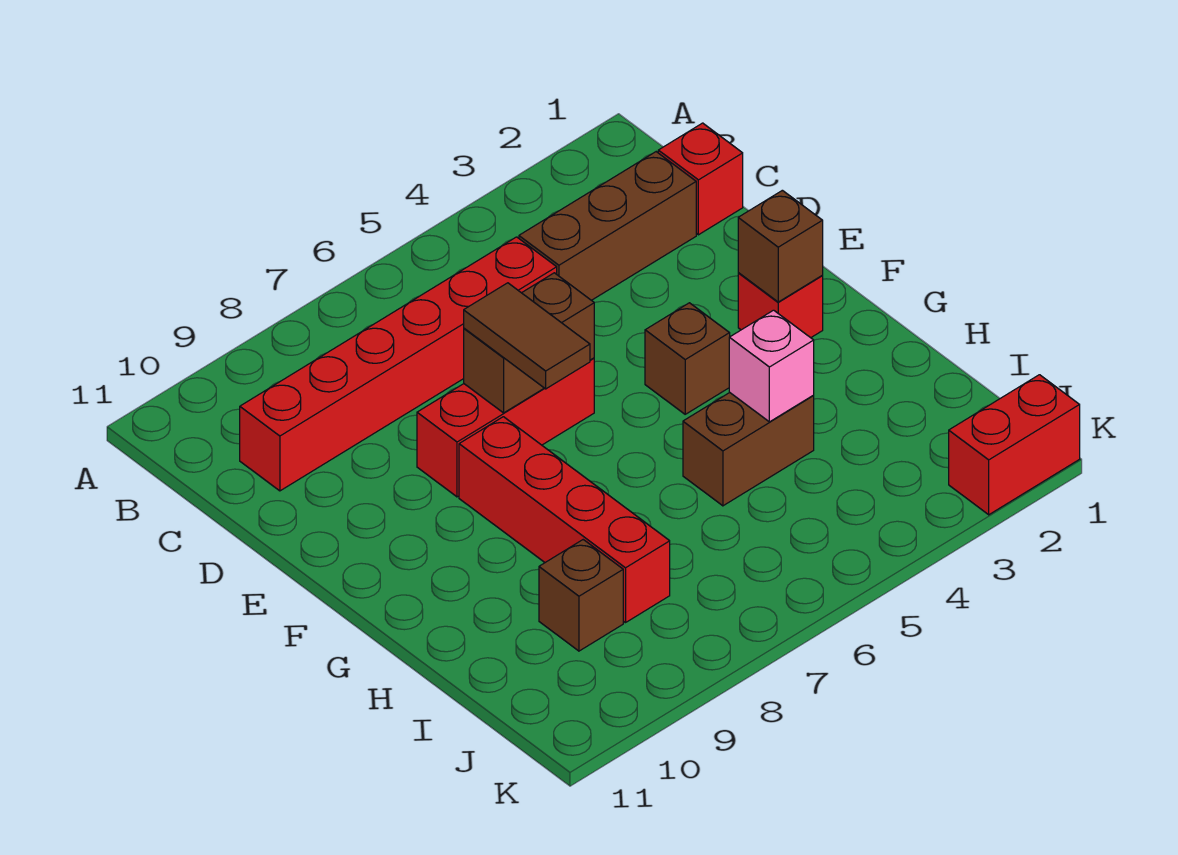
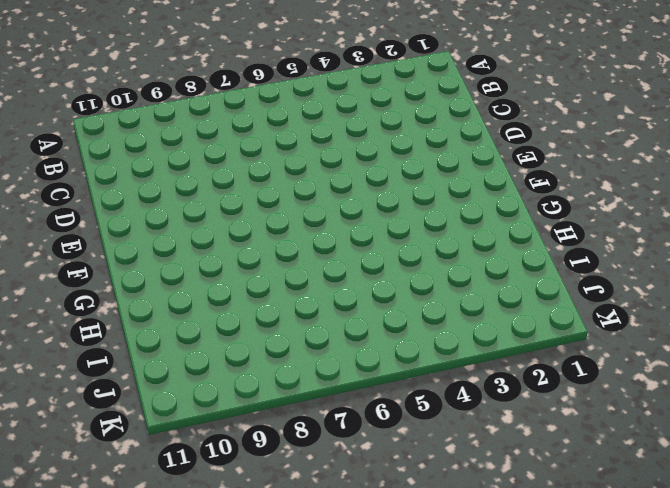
none -> red 1x1 brick [658,123,743,235]
none -> brown 1x3 brick [519,152,696,300]
none -> red 1x6 brick [240,237,557,491]

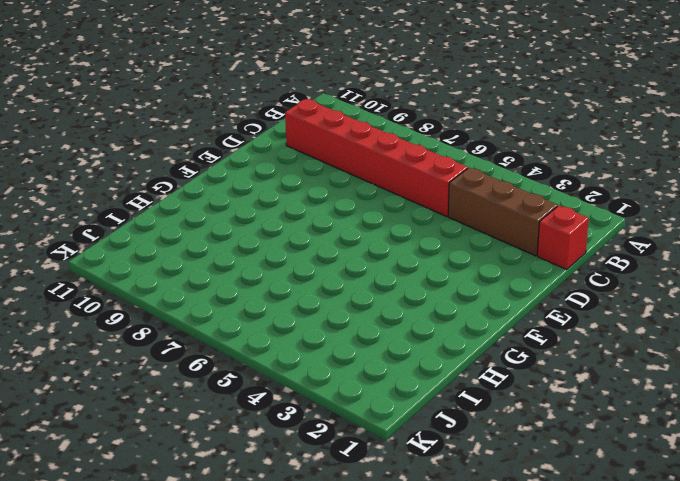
none -> red 1x3 brick [417,358,594,497]
none -> red 1x1 brick [738,273,823,338]
none -> brown 1x1 brick [645,303,730,414]

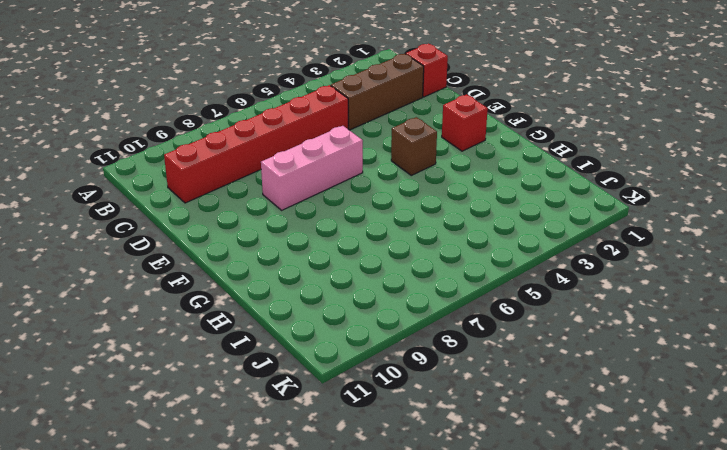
pink 1x3 brick [261,126,363,210] -> red 1x3 brick [417,358,594,497]
none -> red 1x4 brick [459,417,670,623]
none -> brown 1x2 brick [683,392,814,506]
none -> brown 1x1 brick [539,540,623,651]

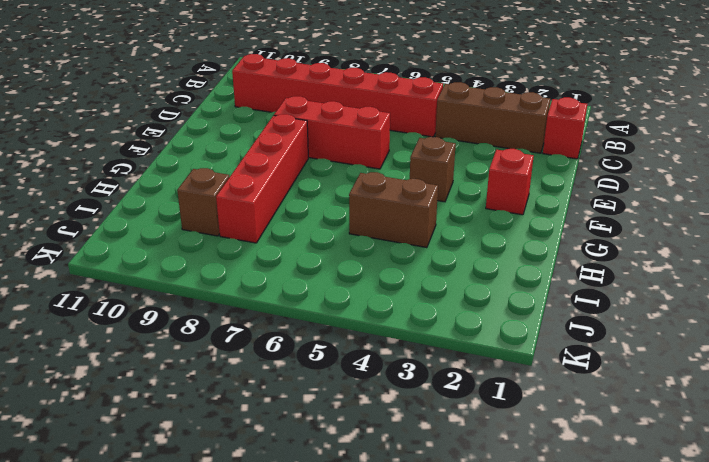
none -> red 1x2 brick [949,375,1080,515]
none -> brown 1x2 brick [464,273,594,413]
none -> brown 1x1 brick [738,190,823,302]

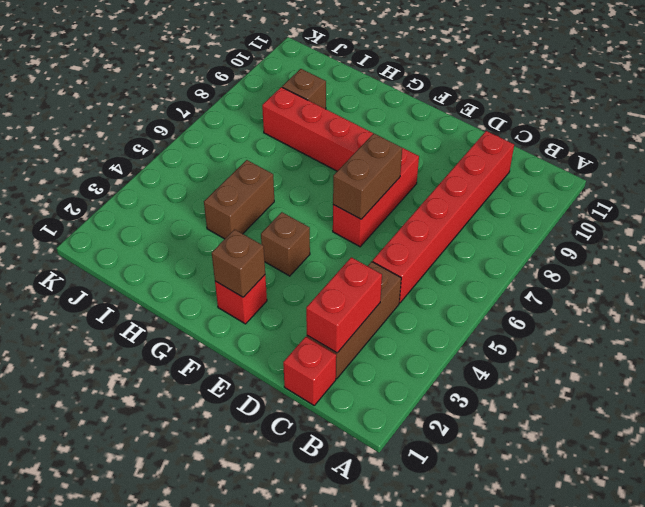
red 1x2 brick [306,257,382,353] -> red 1x2 brick moved to [949,375,1080,515]
none -> pink 1x1 brick [729,310,814,422]
none -> brown 1x2 tile [464,283,590,389]

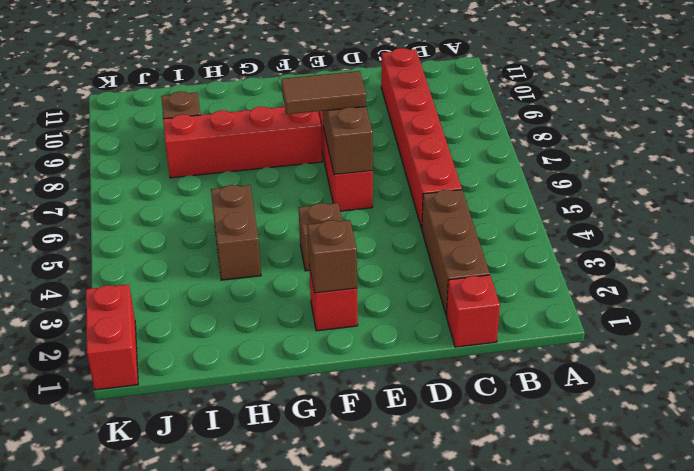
none -> pink 1x1 brick [729,310,814,422]

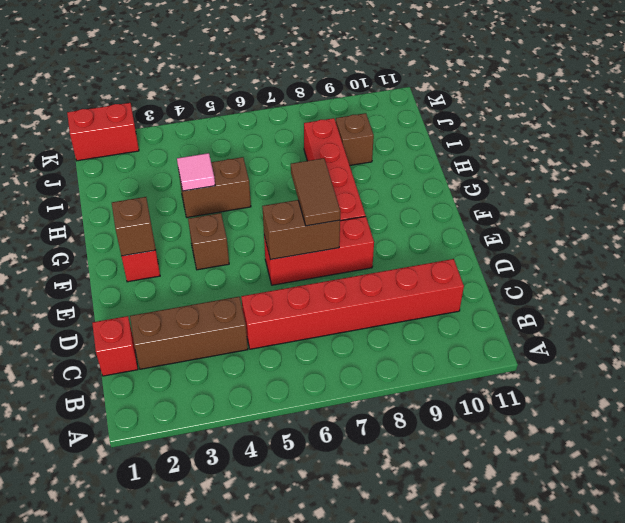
pink 1x1 tile [177,153,215,191] -> pink 1x1 brick [729,310,814,422]

